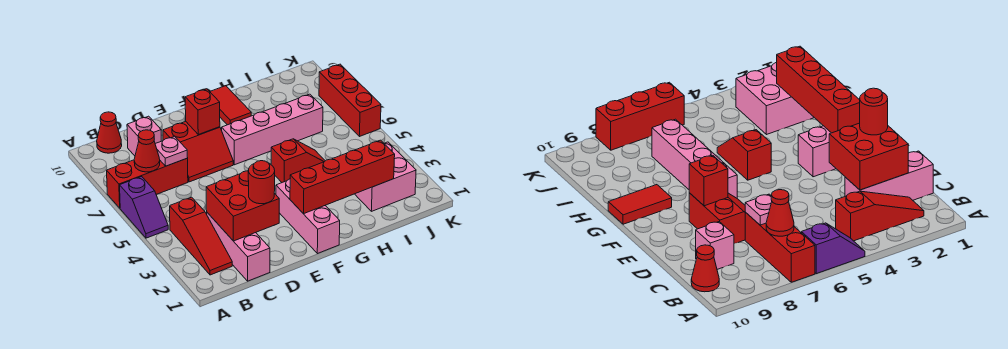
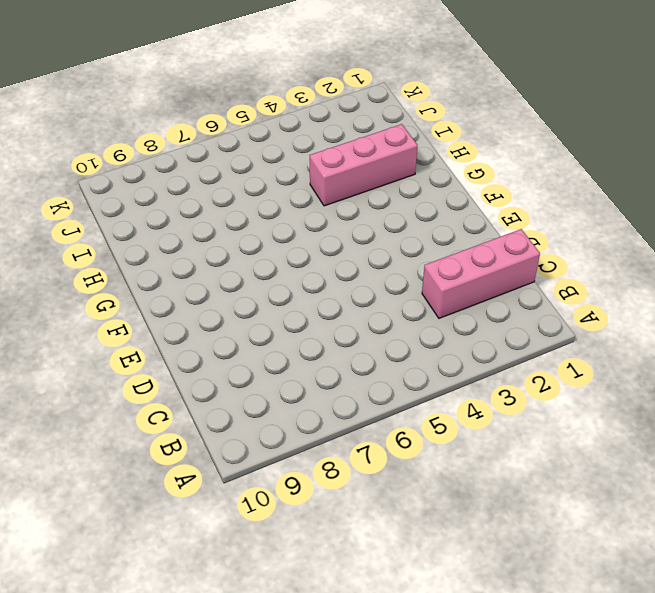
pink 1x3 brick [309,124,418,206] -> pink 1x3 brick moved to [276,179,340,254]
none -> purple 1x2 slope [120,177,168,238]
none -> red 1x3 brick [107,158,188,208]
none -> red 1x3 slope [170,197,232,275]

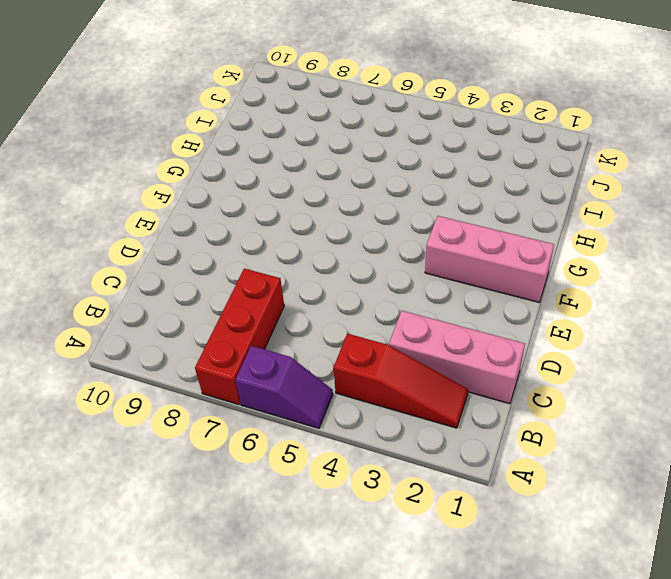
none -> red 1x1 cone [97,112,122,153]
none -> pink 1x1 brick [127,116,161,156]
none -> red 2x2 slope [163,122,233,182]

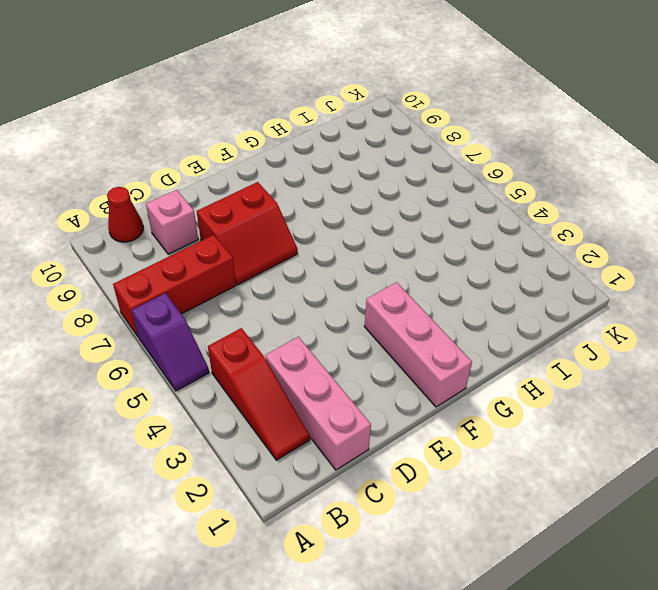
none -> pink 1x4 brick [222,94,323,165]
none -> red 1x2 slope [271,139,325,182]
none -> red 1x2 tile [210,86,251,125]

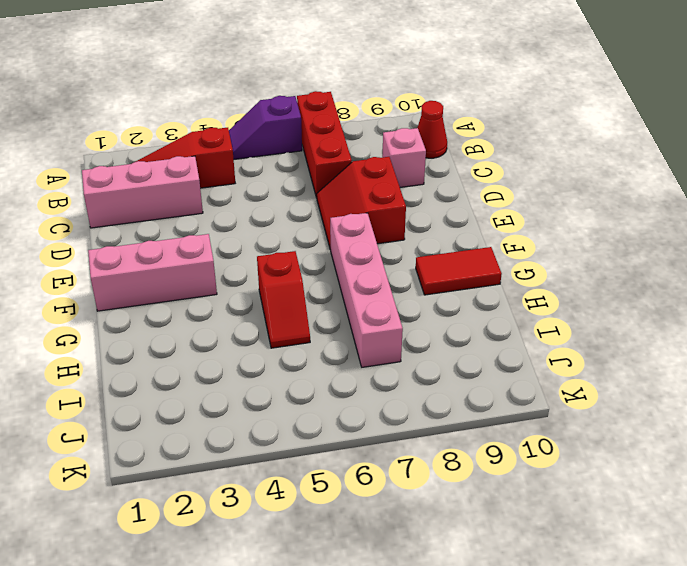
none -> pink 2x2 brick [355,142,416,211]
none -> red 1x3 brick [319,64,381,137]
none -> red 1x1 cone [134,130,160,172]

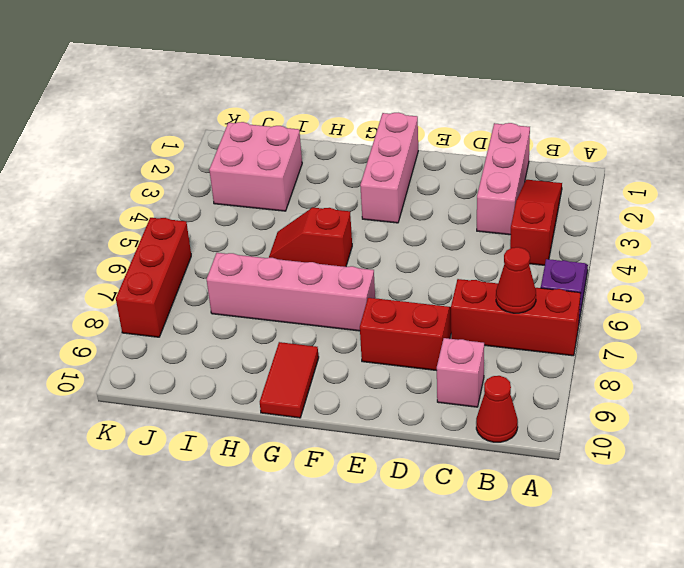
none -> red 2x2 brick [206,171,279,241]
none -> pink 1x1 plate [155,136,188,166]
none -> red 1x1 brick [185,89,220,134]

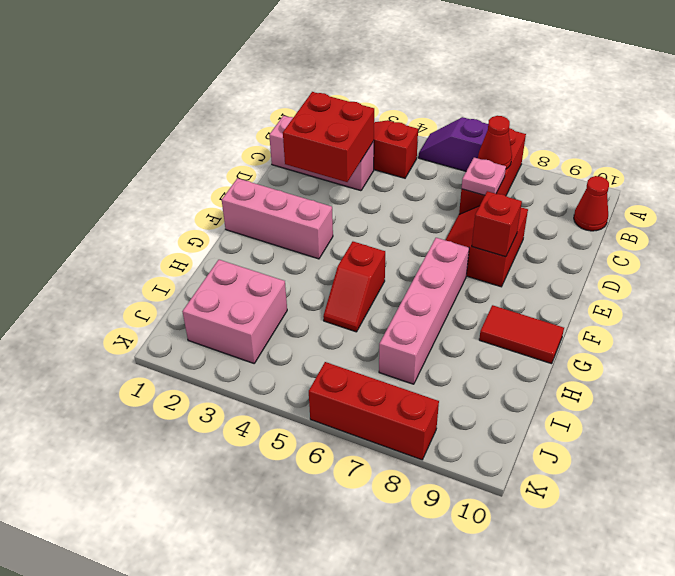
none -> pink 1x1 brick [127,116,161,156]
none -> red 1x4 brick [290,140,395,214]
none -> red 1x1 round brick [248,161,275,204]

